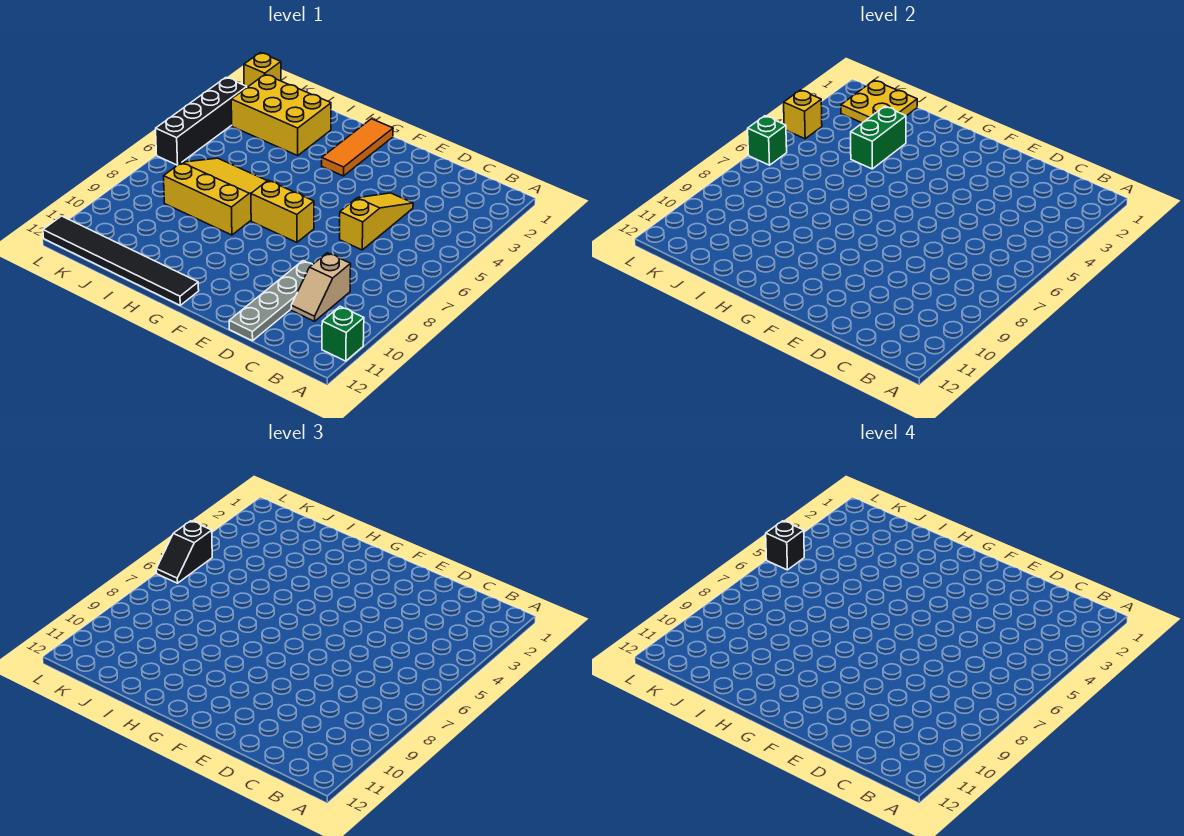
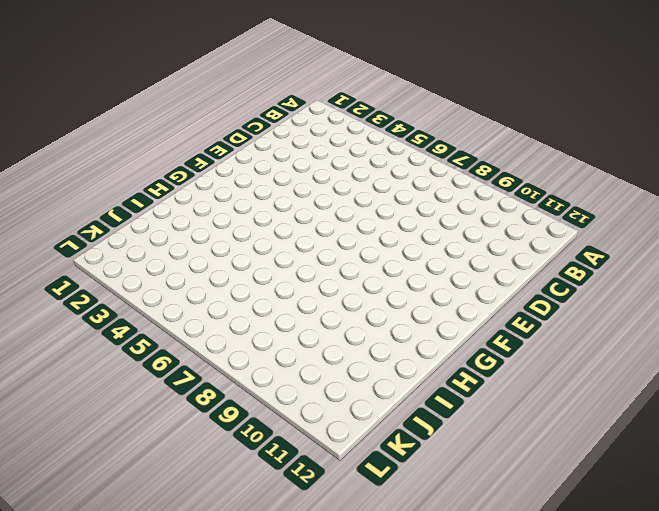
none -> green 1x1 brick [322,306,364,361]
none -> tan 1x2 slope [291,253,351,321]
none -> yellow 1x3 slope [340,193,413,250]

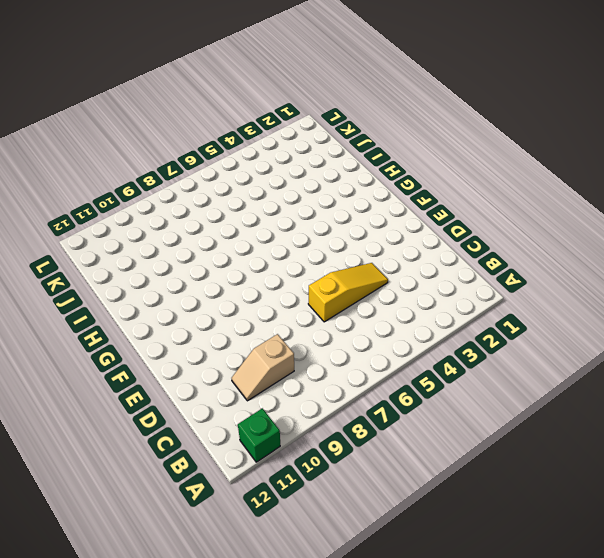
none -> grey 1x4 plate [229,261,313,341]
none -> yellow 1x2 brick [251,180,314,243]
none -> orange 1x3 tile [322,119,393,176]

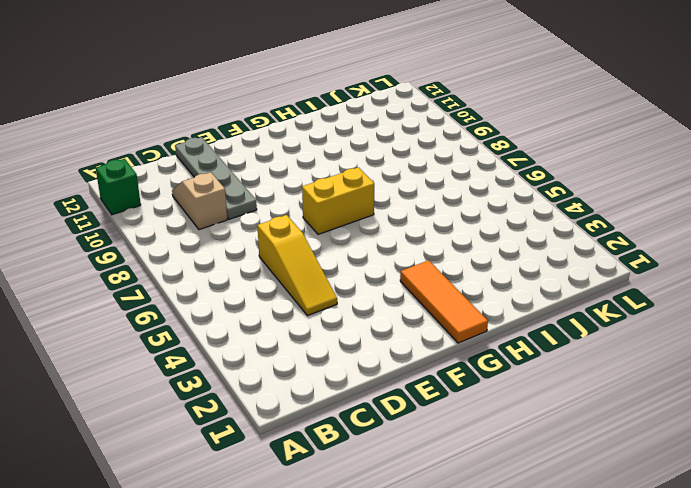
none -> black 1x6 tile [43,216,199,305]
none -> yellow 3x3 slope [164,158,267,235]
none -> yellow 2x3 brick [231,75,331,156]

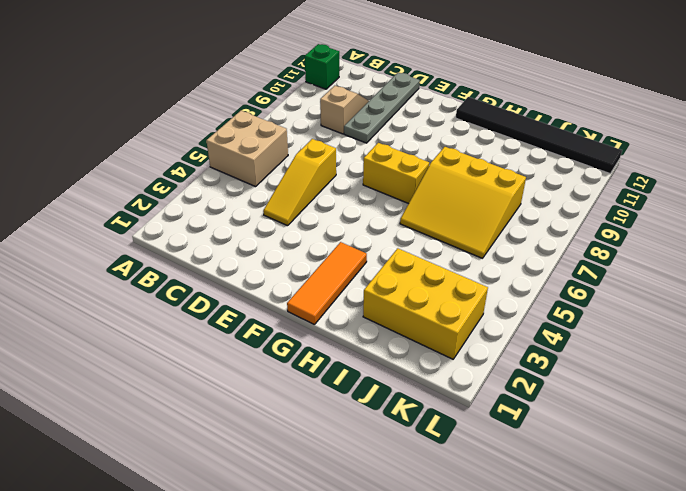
tan 2x2 brick [206,111,288,187] -> none
none -> yellow 1x1 brick [244,53,281,87]
none -> black 1x4 brick [156,78,247,165]
none -> green 1x2 brick [851,106,906,169]

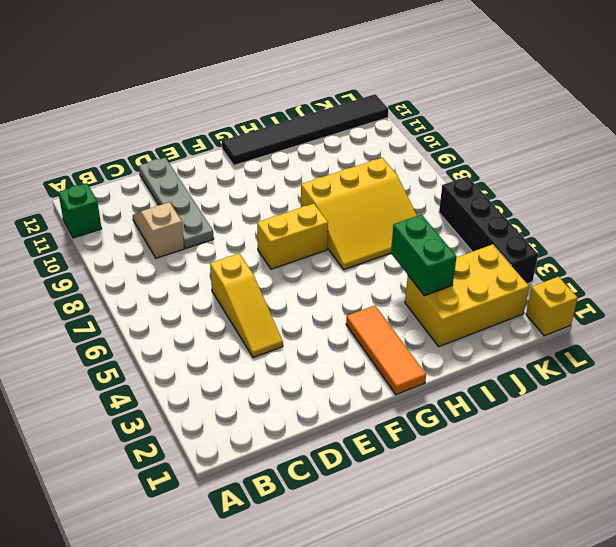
none -> yellow 2x2 plate [841,80,917,123]
none -> yellow 1x1 brick [784,90,822,139]
none -> green 1x1 brick [748,116,787,165]

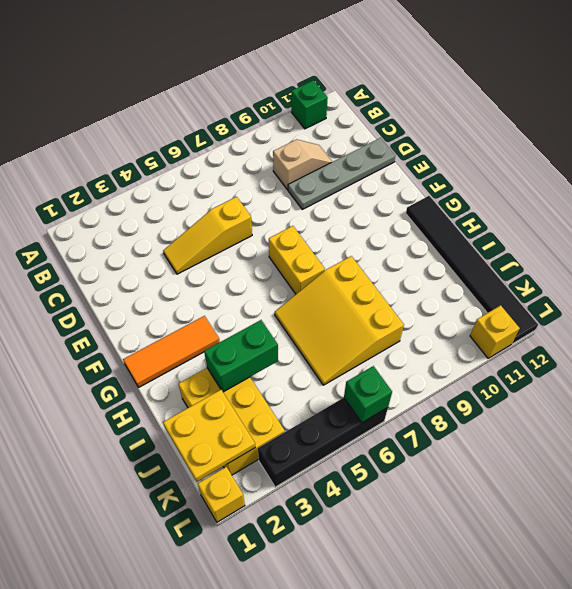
yellow 1x1 brick [470,305,520,358] -> yellow 1x1 brick moved to [784,90,822,139]
none -> black 1x2 slope [156,521,212,583]
none -> black 1x1 brick [766,521,804,570]

